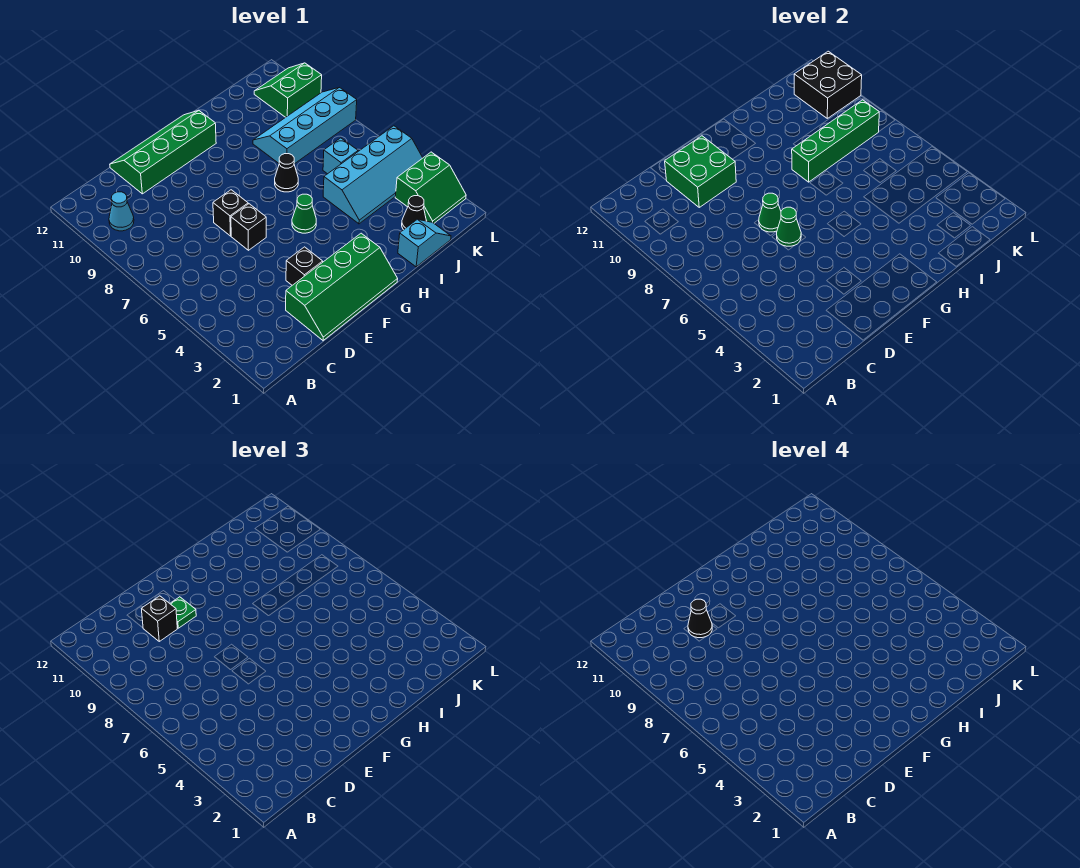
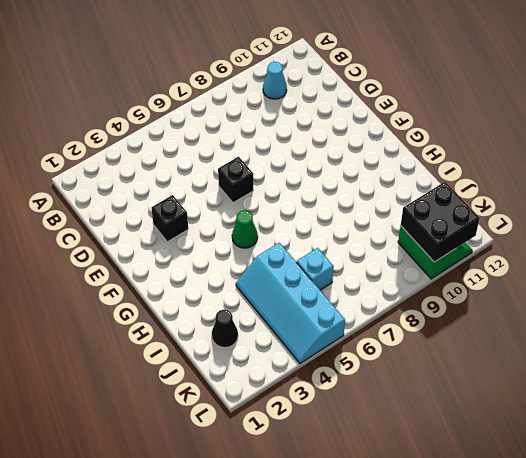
none -> green 2x4 slope [286,233,398,341]
none -> green 2x4 slope [110,110,216,194]
none -> black 1x1 brick [213,190,248,236]

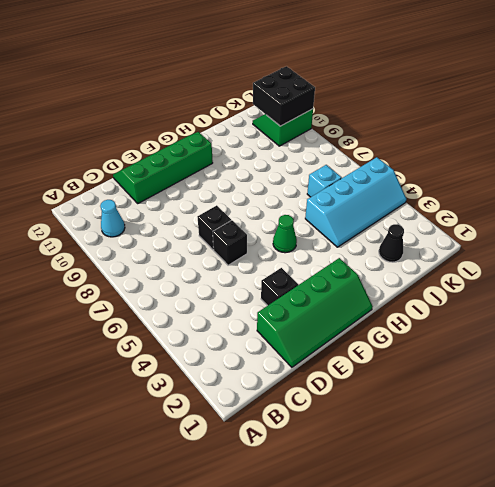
none -> black 1x1 cone [275,154,298,192]
none -> cyan 1x2 slope [398,219,451,267]
none -> cyan 2x4 slope [253,87,357,164]

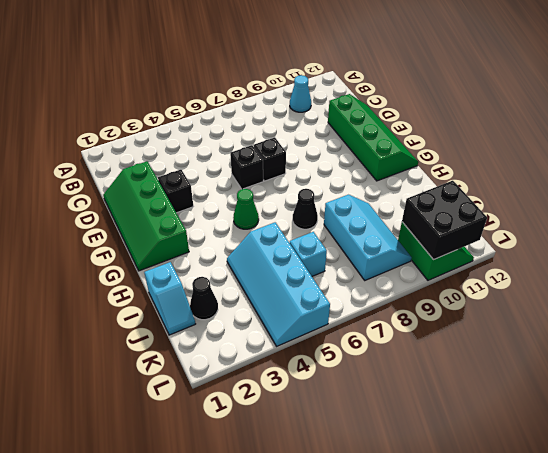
cyan 2x3 slope [324,195,412,280] -> cyan 2x4 slope [253,87,357,164]
none -> green 2x2 slope [395,152,466,223]
none -> green 2x2 brick [665,136,736,207]
none -> green 1x1 cone [777,207,801,246]

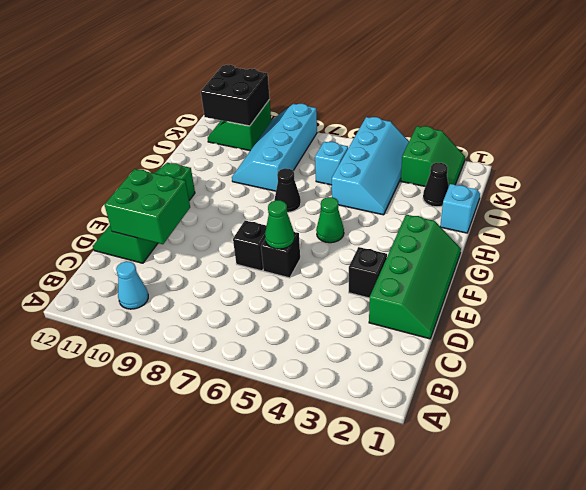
none -> green 1x1 cone [759,193,781,232]
none -> green 1x4 brick [792,100,879,182]
none -> black 1x1 brick [142,596,177,641]

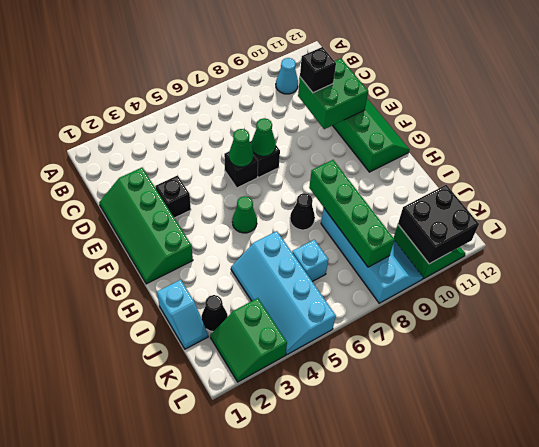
none -> green 1x1 plate [170,597,196,628]
none -> black 1x1 cone [688,599,712,638]

